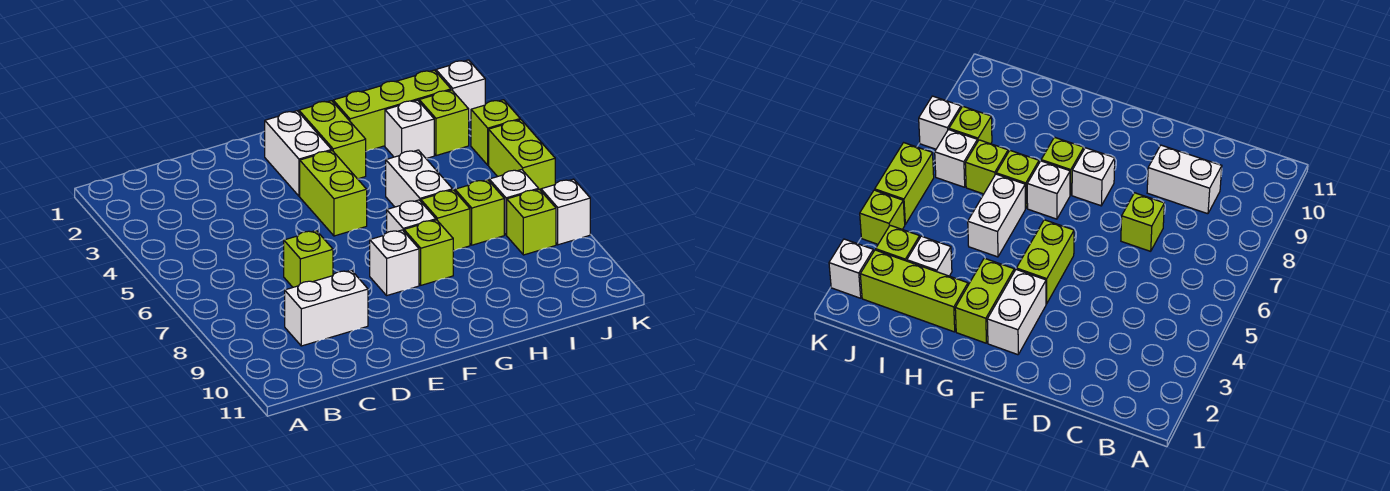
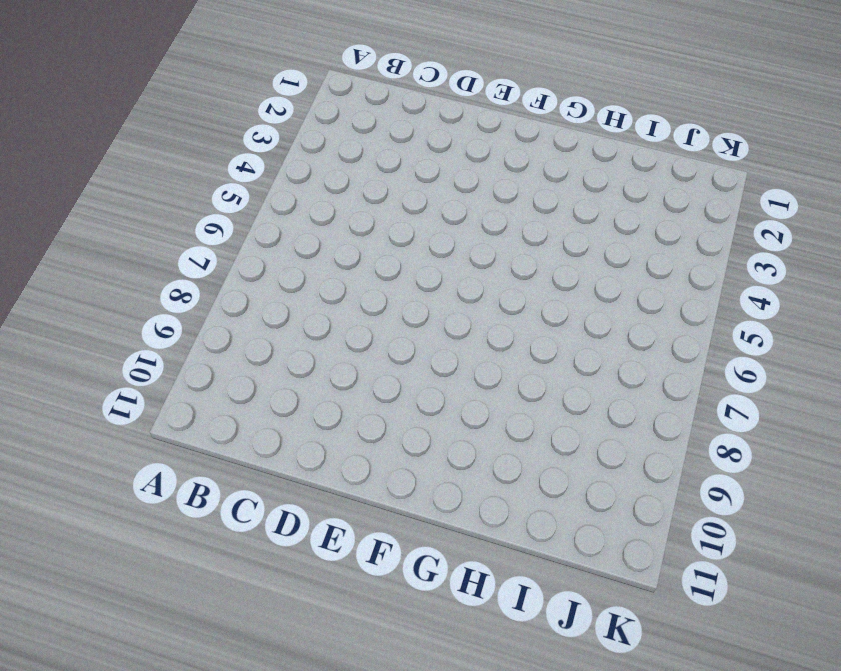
none -> white 1x2 brick [285,270,368,346]
none -> lime 1x1 brick [284,231,333,287]
none -> white 1x2 brick [265,111,332,196]

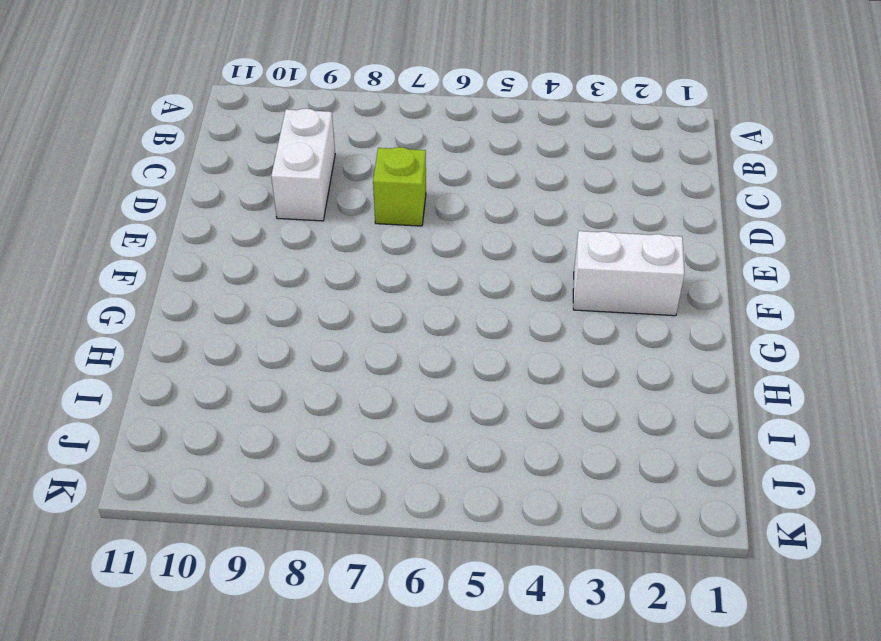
none -> lime 1x2 brick [300,151,367,236]
none -> white 1x1 brick [370,230,419,295]
none -> lime 1x2 brick [299,101,366,179]

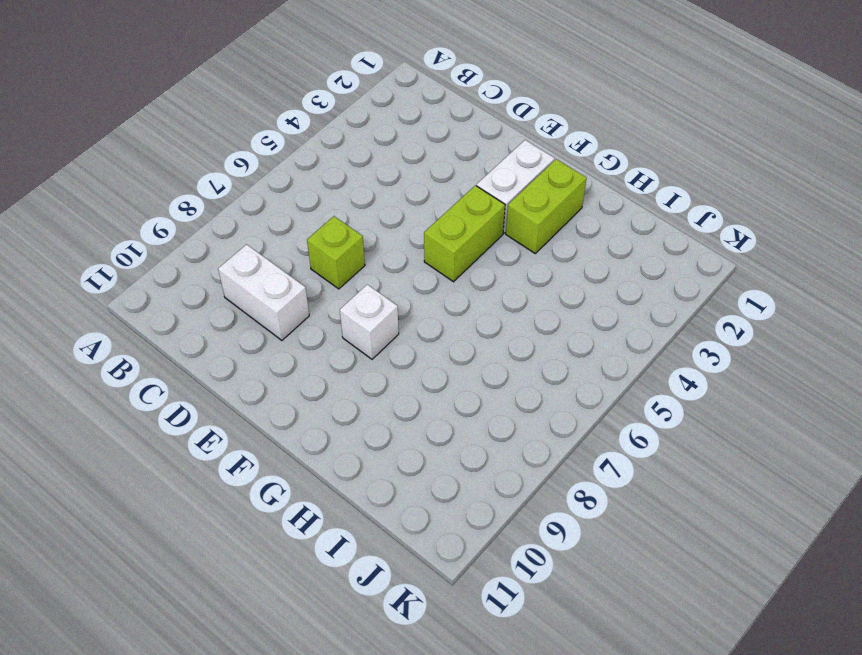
none -> white 1x1 brick [387,200,436,233]
none -> lime 1x1 brick [404,220,453,285]
none -> lime 1x3 brick [333,70,451,151]

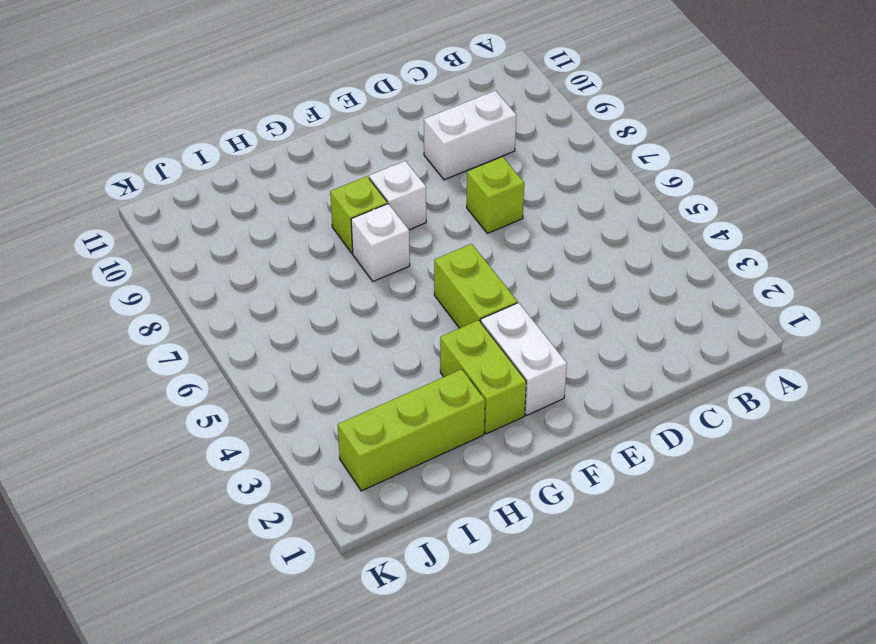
none -> white 1x2 brick [386,150,453,207]
none -> lime 1x1 brick [421,190,470,251]
none -> white 1x1 brick [385,100,434,159]

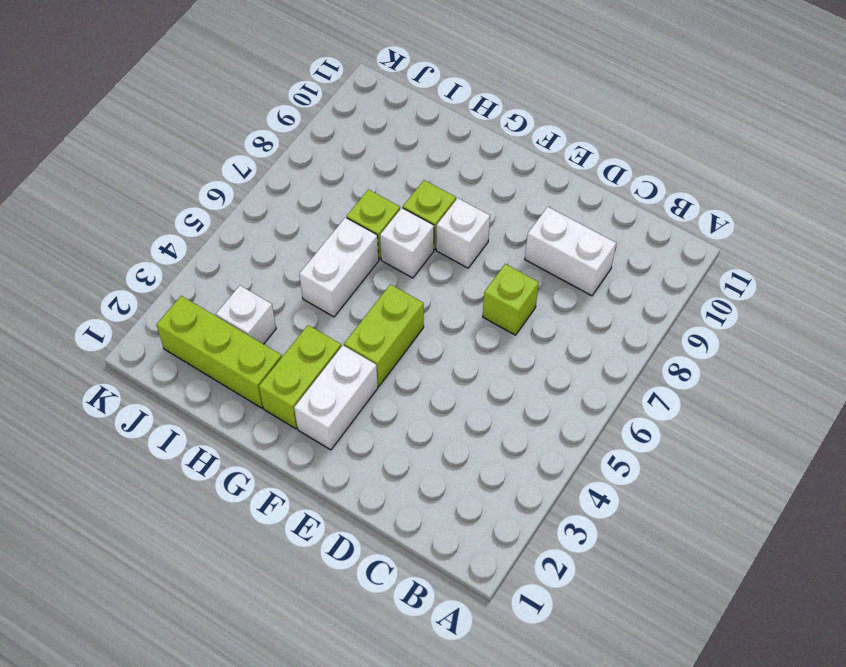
none -> lime 1x1 brick [455,180,504,245]
none -> lime 1x1 brick [419,90,469,156]
none -> white 1x1 brick [489,170,539,235]

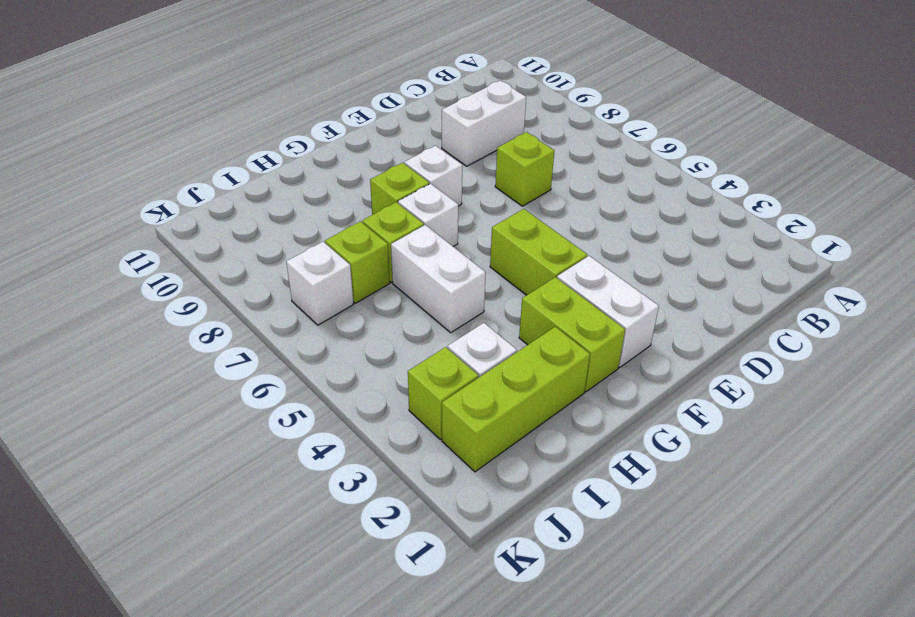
none -> lime 1x1 brick [507,189,556,255]
none -> white 1x1 brick [436,60,485,121]
none -> lime 1x1 brick [471,100,520,165]

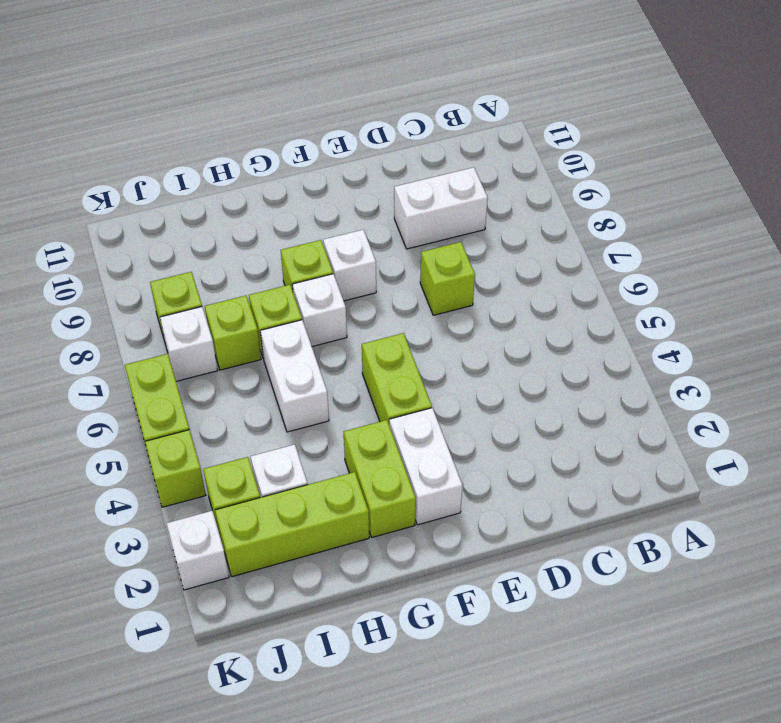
none -> white 1x1 brick [541,179,590,245]

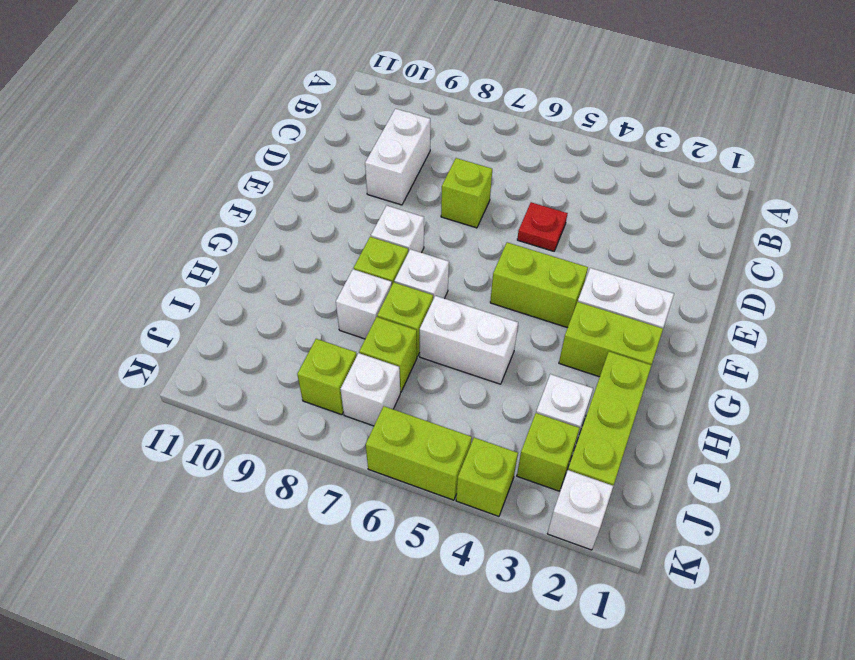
red 1x1 plate [517,202,568,251] -> none
white 1x1 brick [336,269,392,339] -> white 1x1 brick moved to [541,179,590,245]

